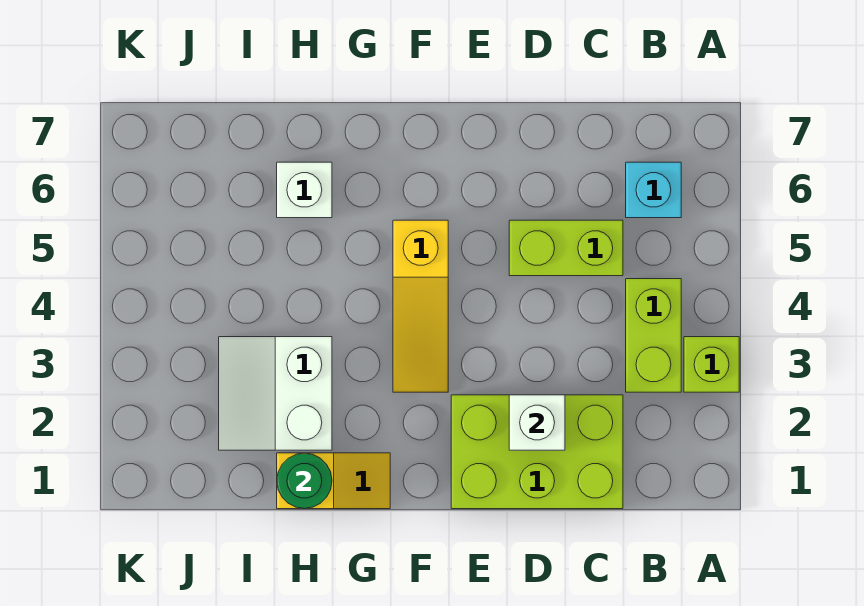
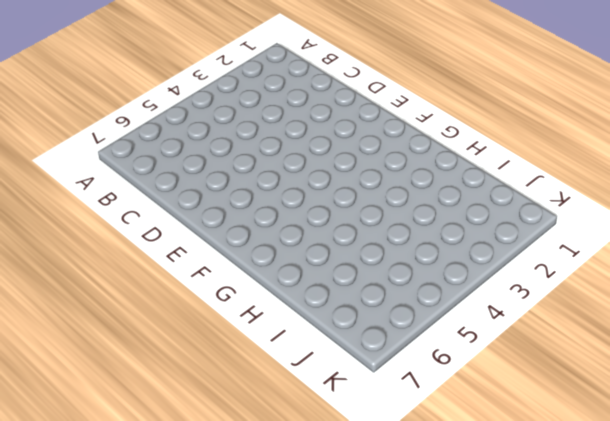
none -> lime 1x1 brick [684,337,739,392]
none -> lime 1x2 brick [626,279,681,392]

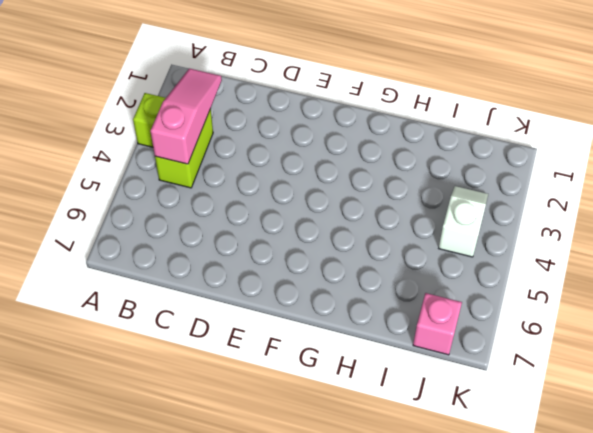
pink 1x3 slope [150,68,222,164] -> none
white 1x2 slope [439,186,488,257] -> none
pink 1x1 brick [413,293,462,355] -> none
none -> cyan 1x1 brick [626,162,681,218]
none -> lime 2x3 brick [451,395,623,509]

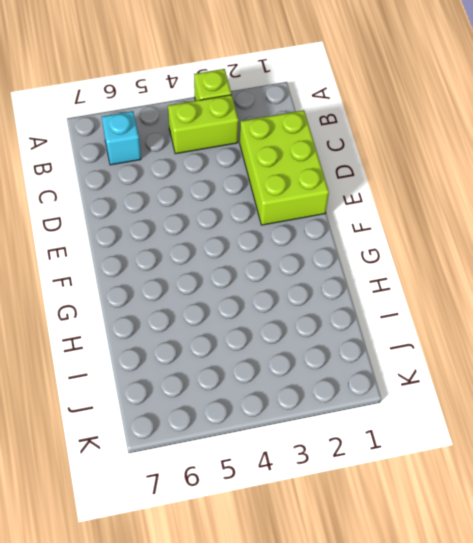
none -> lime 1x2 brick [509,220,623,276]
none -> yellow 1x3 slope [393,220,448,392]

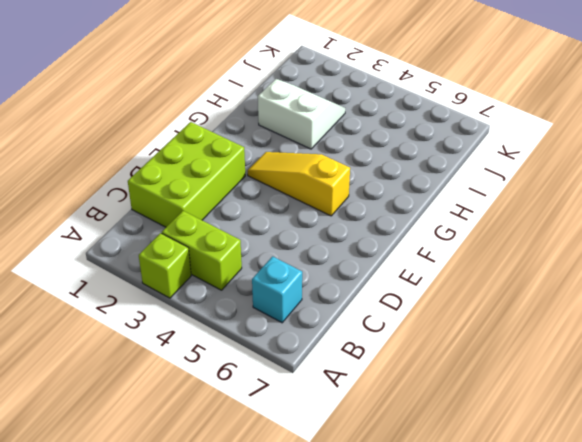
none -> lime 1x2 brick [509,220,623,276]
none -> yellow 1x2 slope [277,453,390,509]

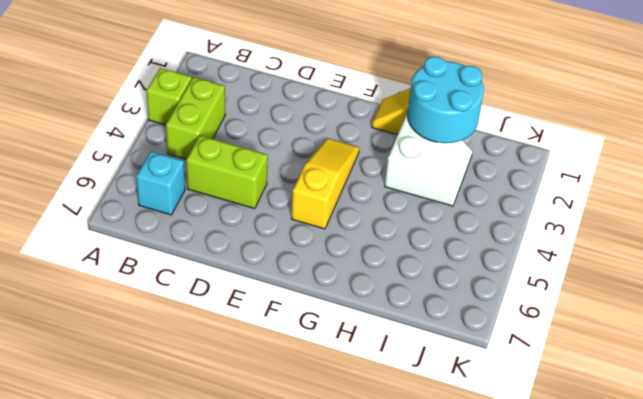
cyan 2x2 round brick [408,56,484,143] -> green 1x1 round brick [277,453,332,509]
none -> lime 2x3 brick [451,395,623,509]
none -> white 1x1 brick [277,162,332,218]

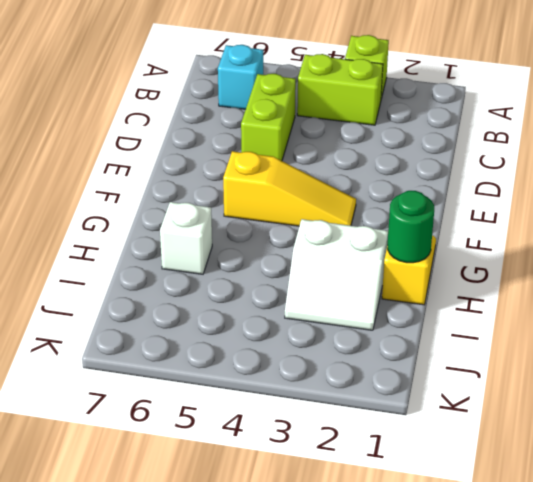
none -> lime 2x3 brick [451,395,623,509]
none -> white 1x1 brick [509,395,565,450]

